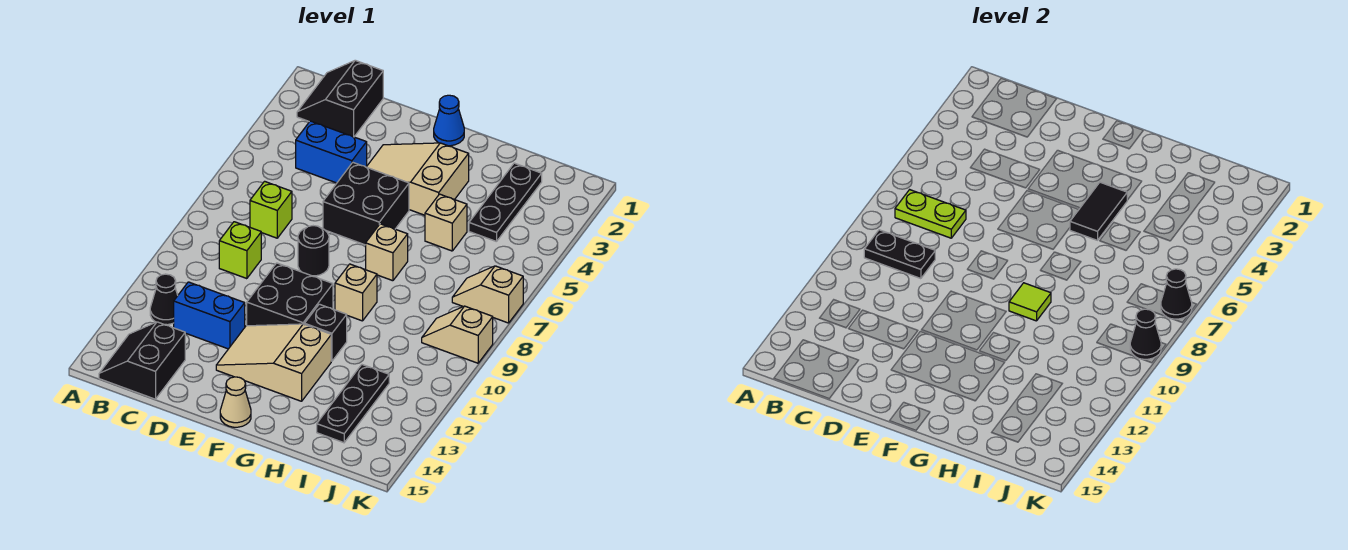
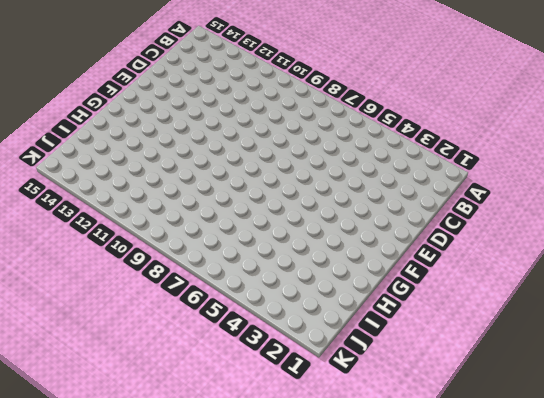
none -> black 2x2 slope [297,60,383,137]
none -> black 1x1 cone [150,274,178,325]
none -> black 2x2 slope [99,322,185,399]

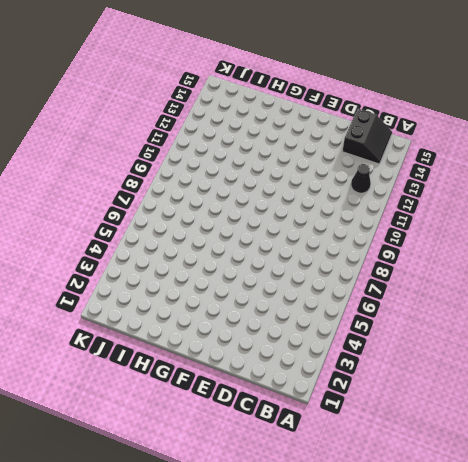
none -> black 2x2 slope [297,60,383,137]
none -> blue 1x2 brick [296,121,367,183]
none -> lime 1x1 brick [250,181,292,238]

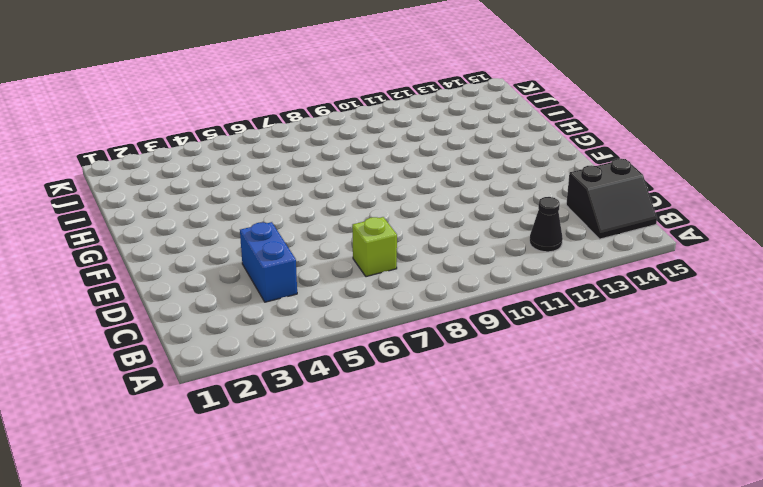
none -> black 2x2 slope [297,60,383,137]
none -> lime 1x1 brick [219,222,261,279]
none -> blue 1x2 brick [174,282,245,349]

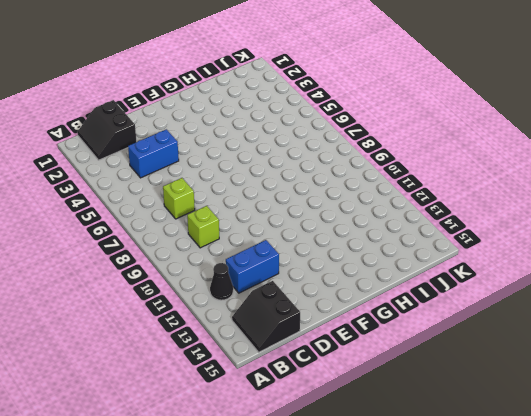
none -> tan 2x3 slope [367,143,469,215]
none -> black 2x2 brick [323,163,409,245]
none -> black 1x1 round brick [298,226,329,276]

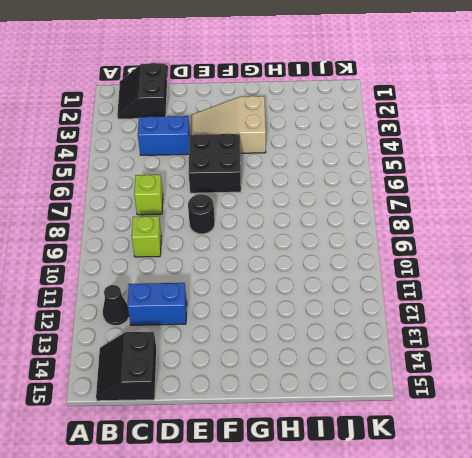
none -> black 2x2 brick [247,263,333,326]
none -> tan 2x3 slope [216,324,331,401]
none -> blue 1x1 cone [434,95,464,146]

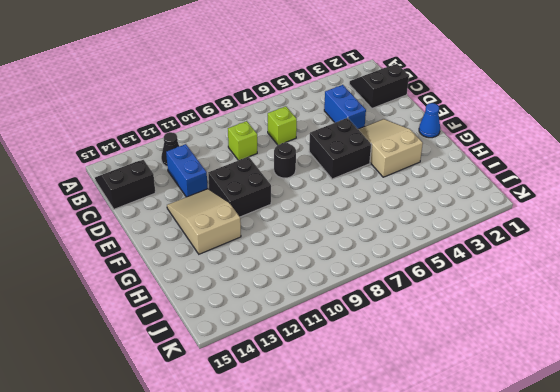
none -> tan 1x1 cone [220,377,251,427]
none -> tan 1x1 brick [366,224,408,281]
none -> tan 1x1 brick [335,264,377,321]

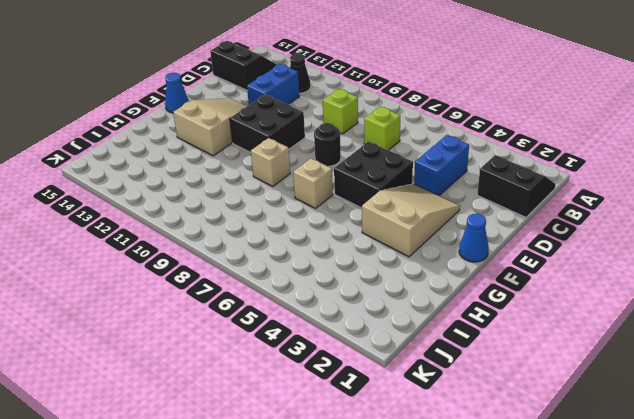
blue 1x1 cone [165,73,189,113] -> tan 1x1 cone [220,377,251,427]
none -> black 1x1 brick [305,304,347,361]
none -> tan 1x1 brick [425,194,467,251]
none -> black 1x3 plate [469,163,542,242]

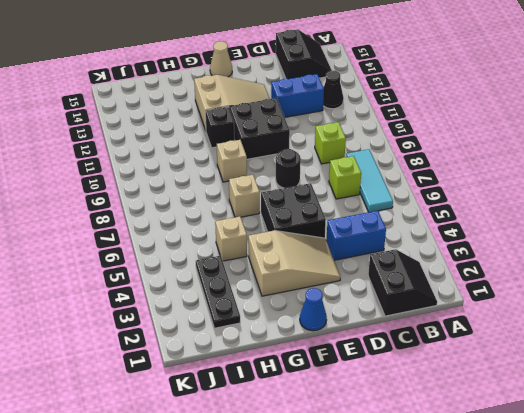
cyan 1x3 tile [346,149,393,212] -> none
none -> black 1x3 plate [317,365,389,443]
none -> tan 1x2 slope [452,266,523,323]
none -> tan 1x2 slope [422,306,493,363]

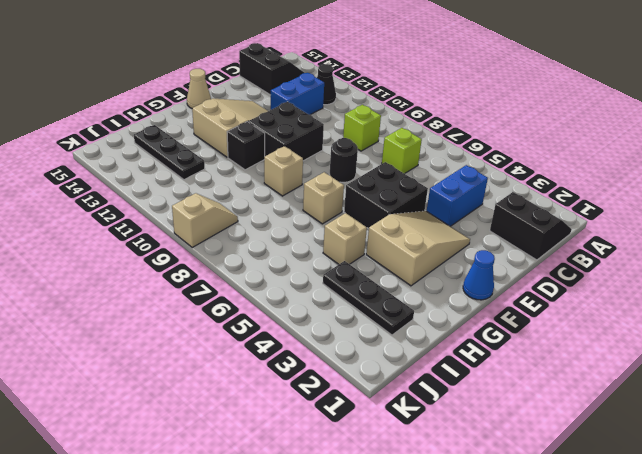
none -> tan 1x2 slope [452,266,523,323]
none -> lime 1x2 plate [895,190,966,238]
none -> black 1x2 plate [864,230,935,279]

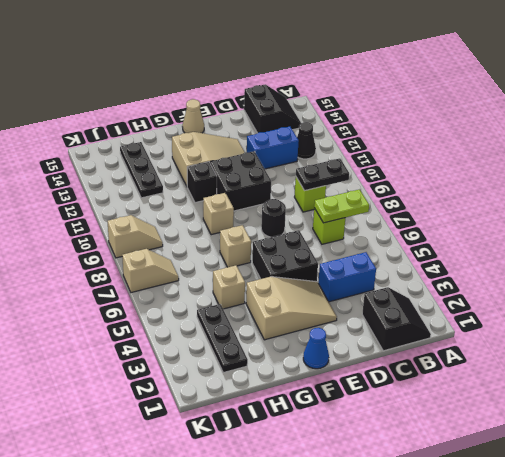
none -> black 1x2 tile [1070,182,1127,240]
none -> lime 1x1 tile [1009,283,1051,321]
none -> black 1x1 cone [1161,269,1192,319]

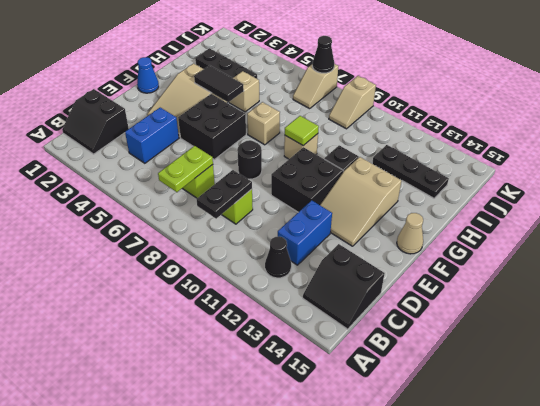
none -> black 1x1 cone [1130,309,1161,359]

